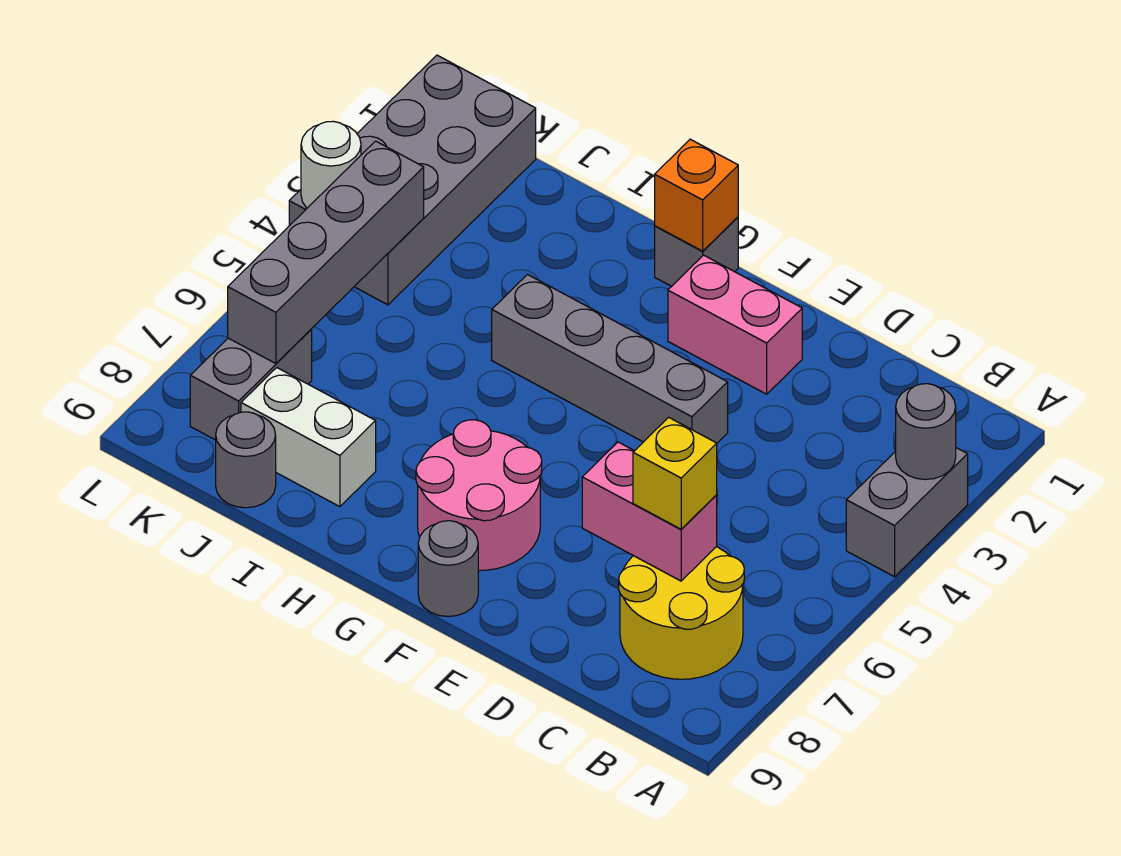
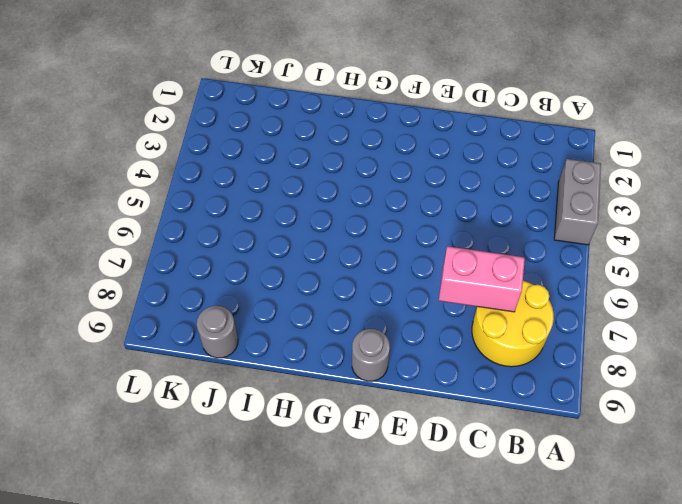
none -> pink 1x2 brick [668,255,802,394]
none -> grey 1x4 brick [492,275,728,443]
none -> pink 2x2 round brick [416,420,542,571]

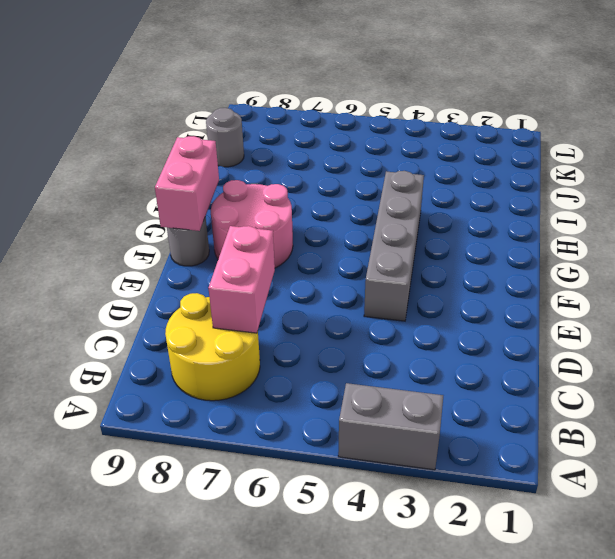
pink 1x2 brick [155,136,219,231] -> pink 1x2 brick moved to [668,255,802,394]
none -> grey 1x1 brick [655,217,738,286]
none -> white 1x2 brick [241,368,376,507]
none -> grey 2x4 brick [289,55,536,305]

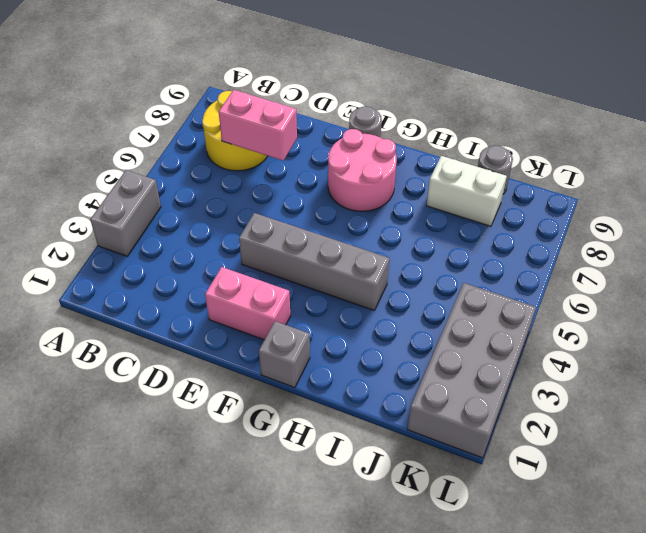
none -> grey 1x2 brick [190,330,312,440]
none -> grey 1x1 round brick [896,384,956,480]
none -> orange 1x1 brick [655,139,738,251]

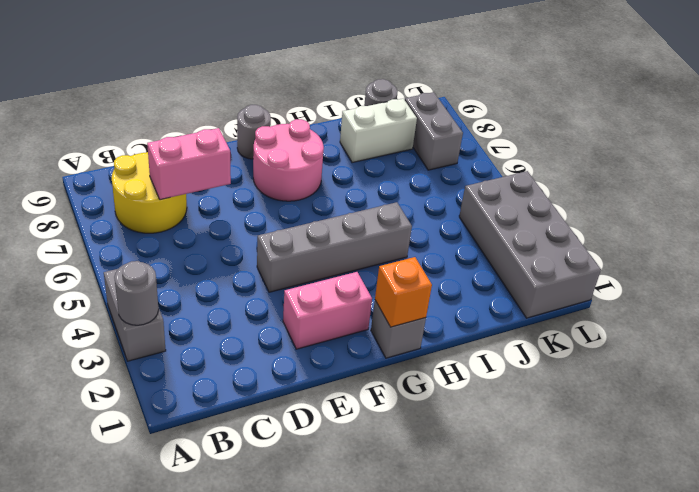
none -> grey 1x4 brick [228,141,424,364]
none -> white 1x1 round brick [301,121,361,208]
none -> yellow 1x1 brick [633,417,717,529]

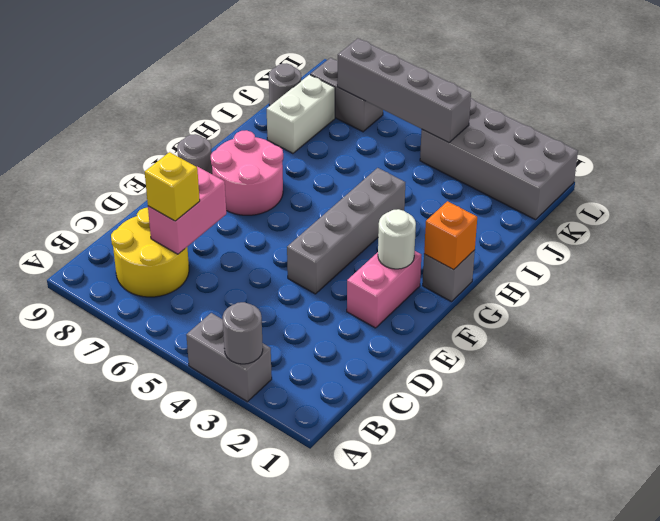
white 1x1 round brick [378,209,416,269] -> white 1x1 round brick moved to [301,121,361,208]

